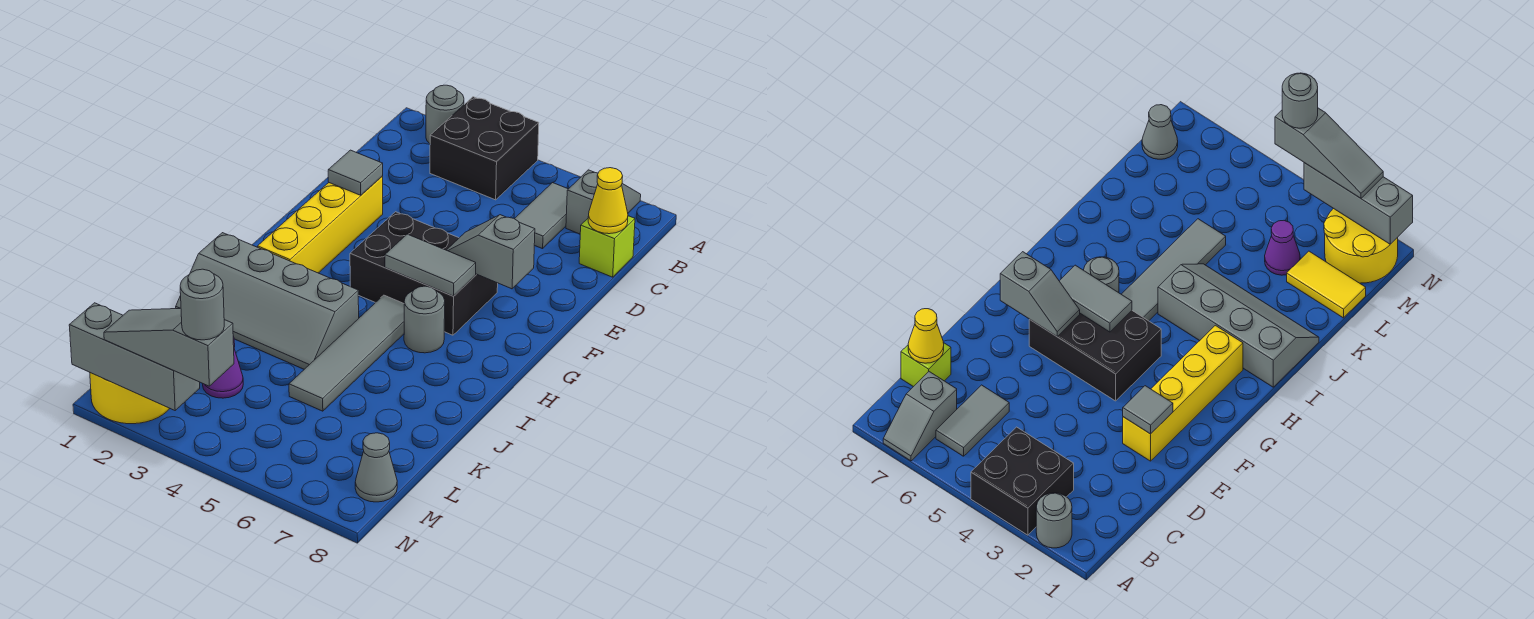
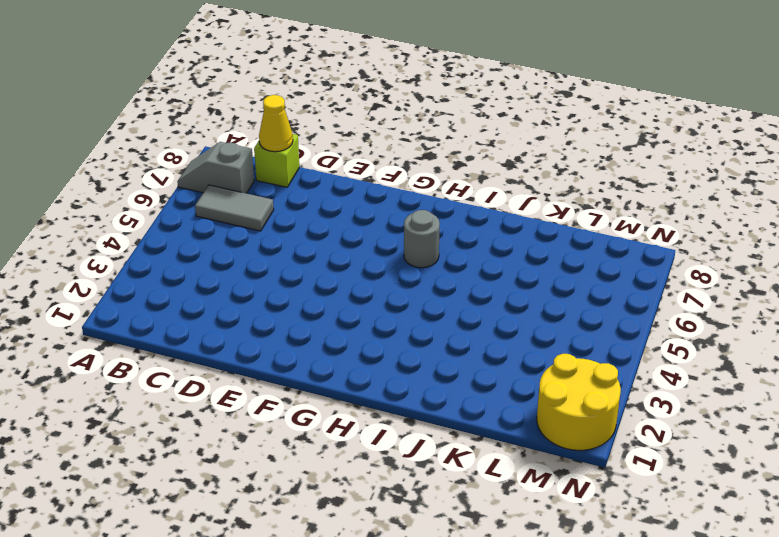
none -> grey 1x1 round brick [426,85,464,143]
none -> black 2x2 brick [430,97,539,200]
none -> yellow 1x4 brick [258,176,383,273]

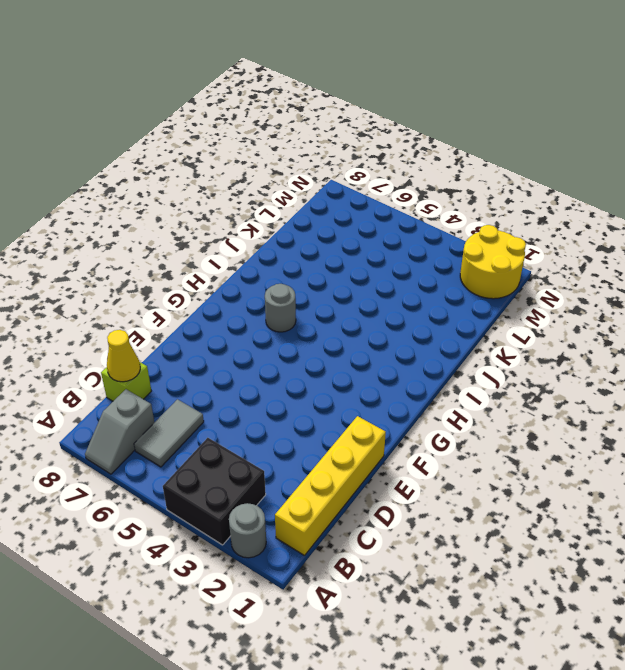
yellow 1x4 brick [275,416,386,556] -> yellow 1x4 brick moved to [258,176,383,273]
none -> black 2x3 brick [350,212,498,335]
none -> grey 1x4 tile [289,295,404,411]
none -> grey 2x4 slope [176,233,359,369]

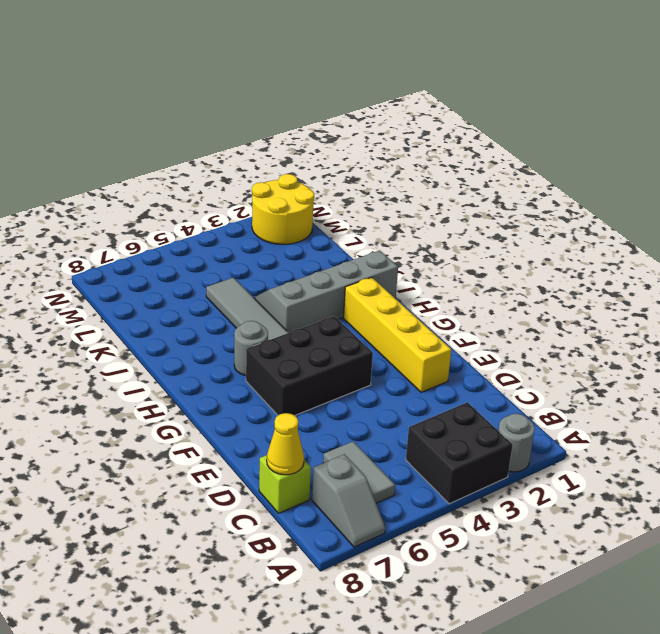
none -> yellow 1x2 tile [1287,251,1366,318]
none -> purple 1x1 cone [203,336,243,398]
none -> grey 1x1 cone [355,433,397,502]

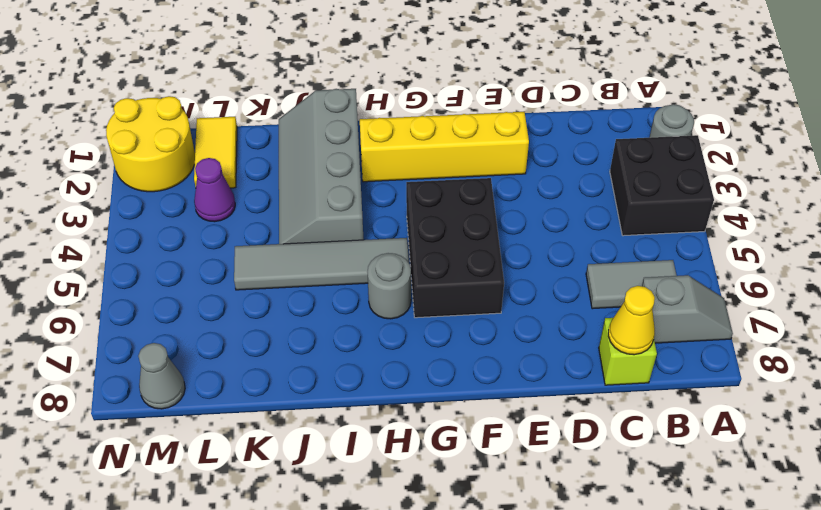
none -> grey 1x1 tile [328,150,383,195]
none -> grey 1x2 slope [447,215,535,289]
none -> grey 1x2 tile [385,234,476,296]

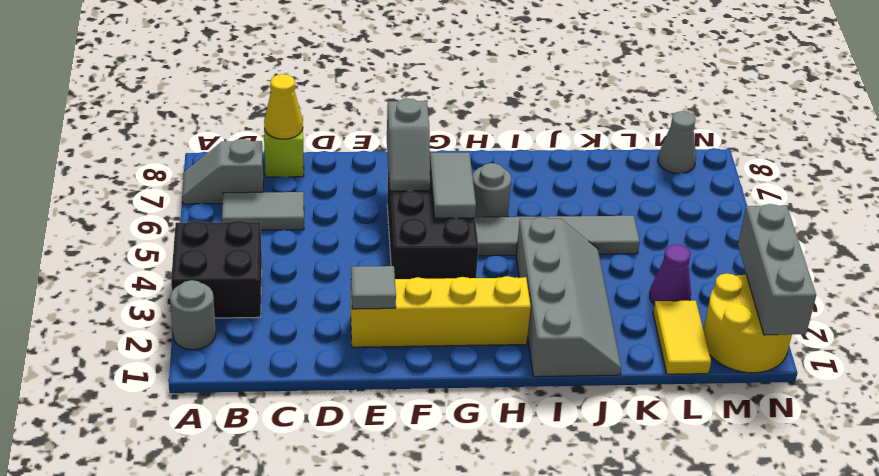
none -> grey 1x3 slope [104,308,234,386]
none -> grey 1x1 round brick [180,269,224,340]

